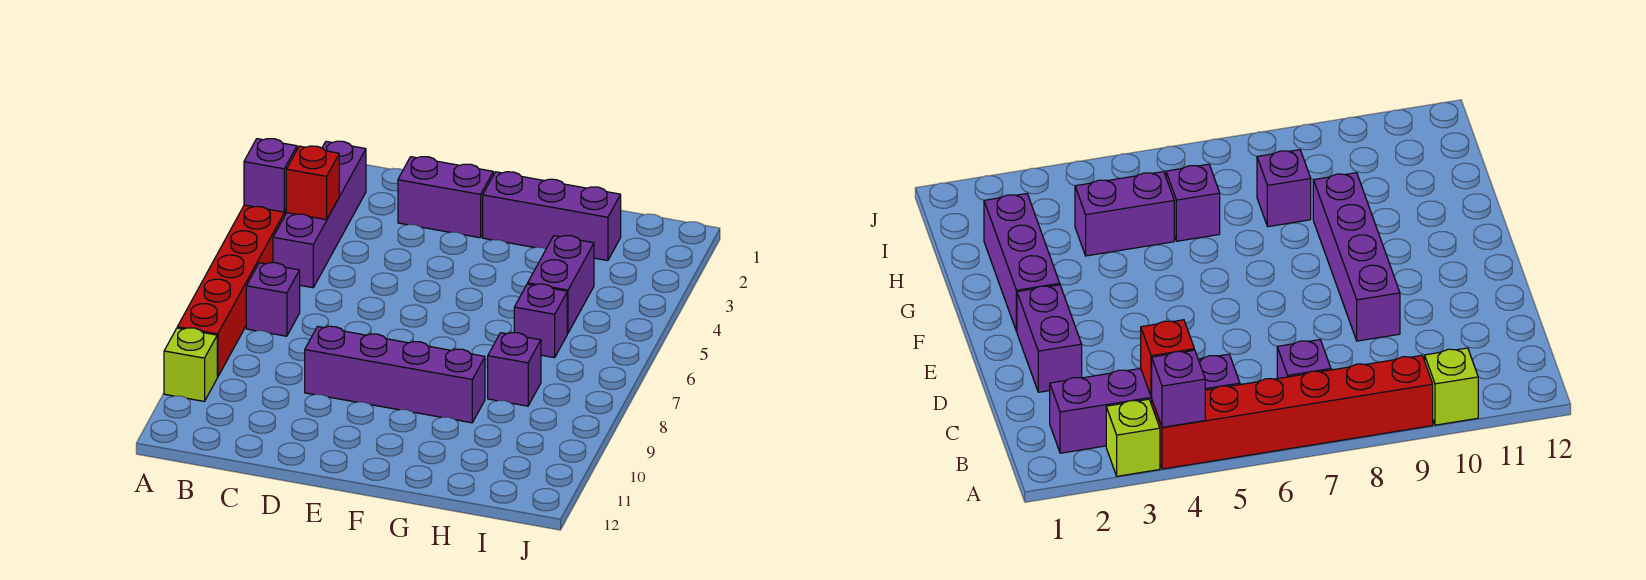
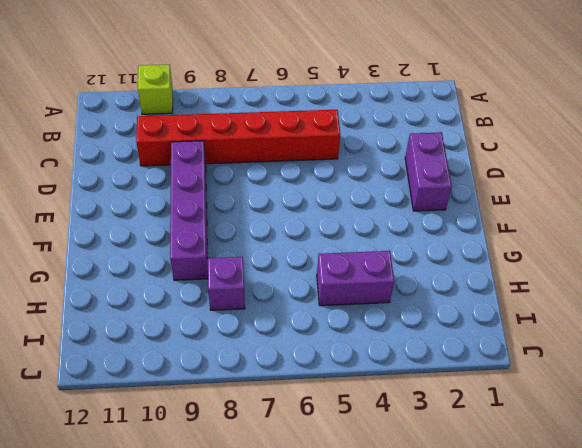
red 1x6 brick [136,110,340,166] -> red 1x6 brick moved to [177,205,286,377]
none -> lime 1x1 brick [1106,399,1160,476]
none -> purple 1x4 brick [273,141,366,288]
none -> purple 1x1 brick [246,263,300,336]

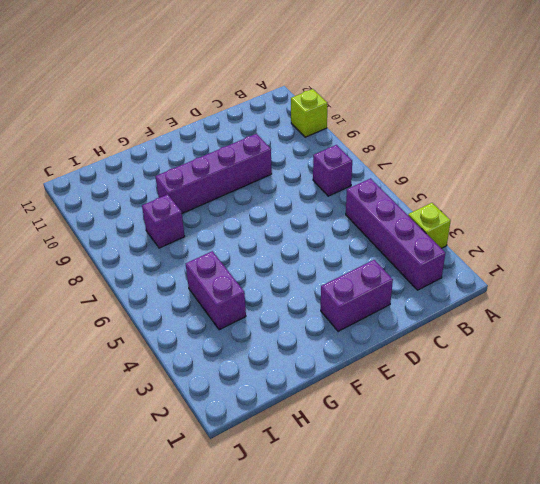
none -> red 1x6 brick [177,205,286,377]
none -> purple 1x3 brick [483,172,621,261]
none -> purple 1x1 brick [514,284,567,358]

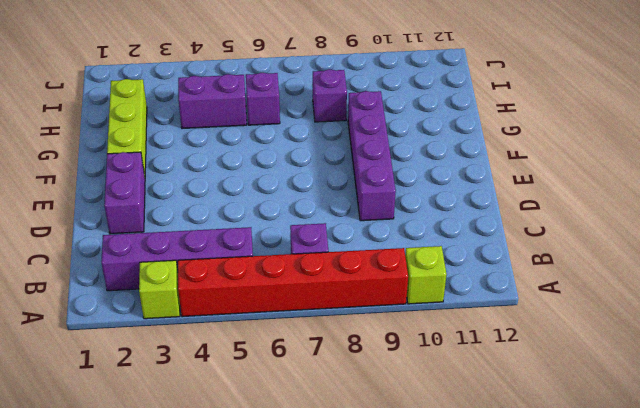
lime 1x3 brick [107,79,147,176] -> purple 1x3 brick [483,172,621,261]
none -> purple 1x1 brick [244,139,297,212]
none -> red 1x1 brick [286,146,339,220]

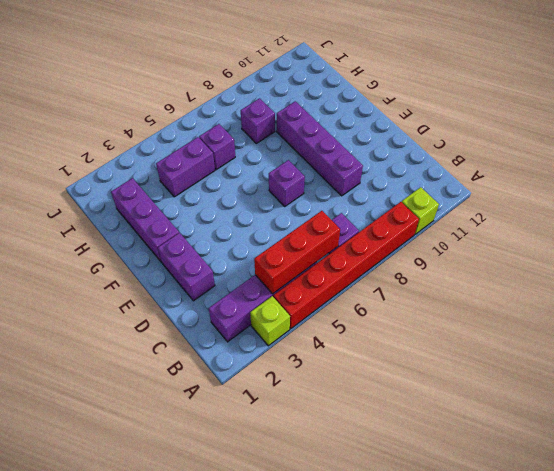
red 1x3 brick [254,211,340,294] -> red 1x1 brick [286,146,339,220]
purple 1x1 brick [269,160,305,206] -> purple 1x1 brick moved to [244,139,297,212]

